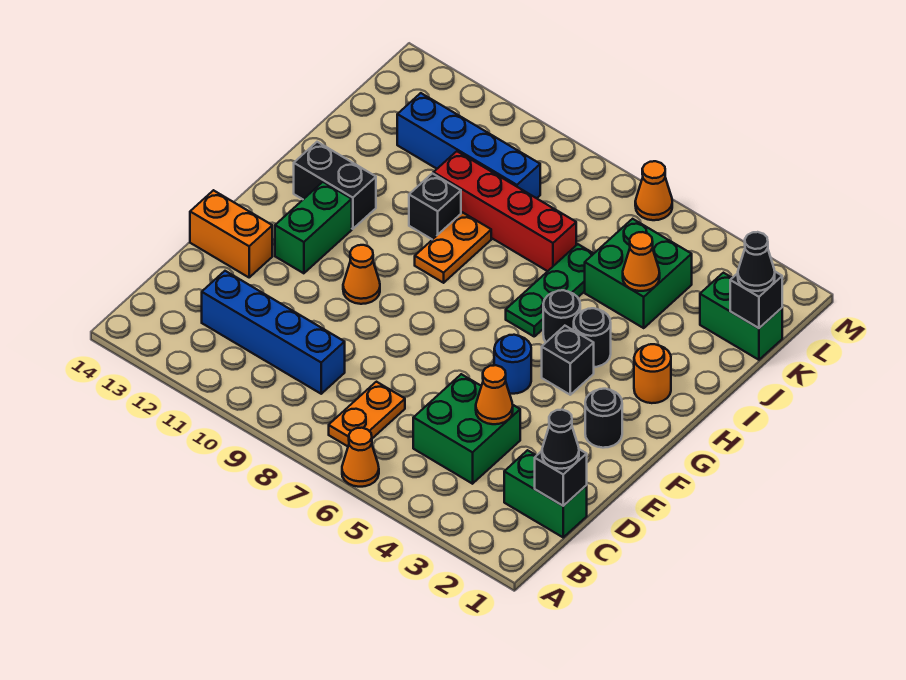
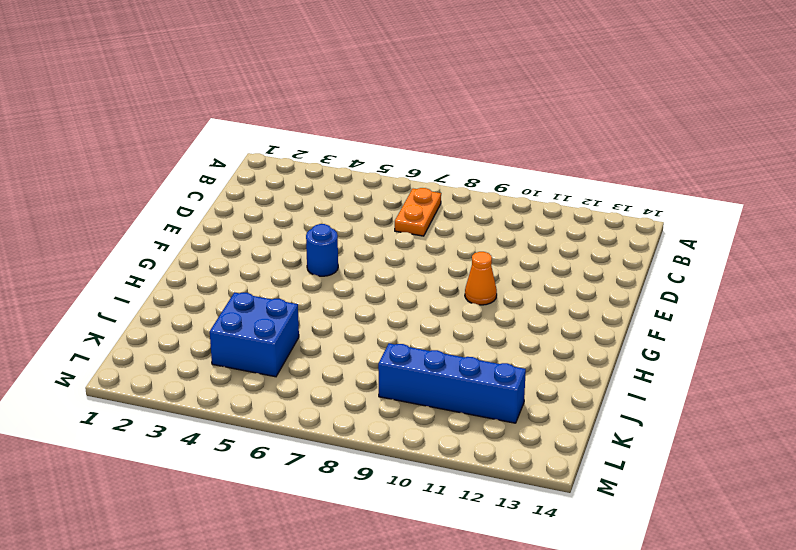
blue 2x2 brick [210,293,299,377] -> green 2x2 brick [585,219,692,328]
none -> orange 1x1 cone [342,428,379,487]
none -> green 1x2 brick [504,450,587,537]
none -> green 2x2 brick [413,374,520,484]

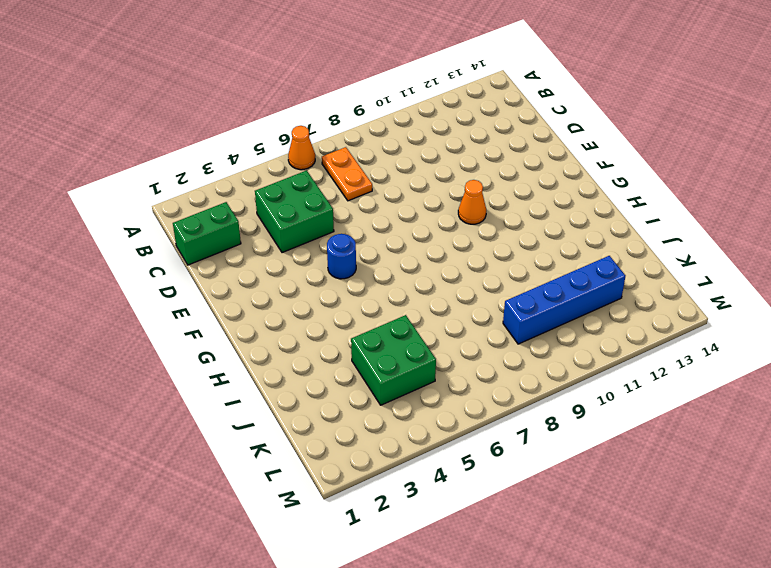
none -> blue 1x4 brick [202,271,345,394]
none -> orange 1x2 brick [190,190,272,277]
none -> black 1x1 round brick [585,389,622,448]

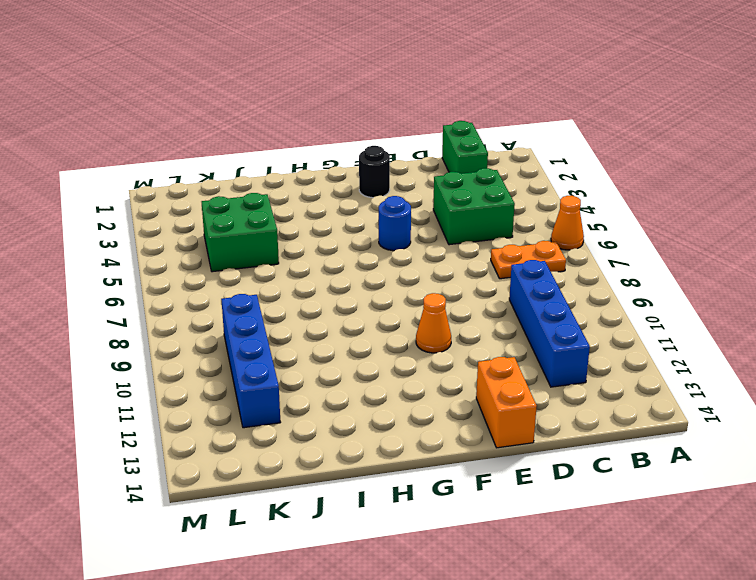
none -> green 1x2 brick [275,182,352,273]
none -> black 1x1 brick [542,326,594,395]
none -> orange 1x1 round brick [634,344,671,403]

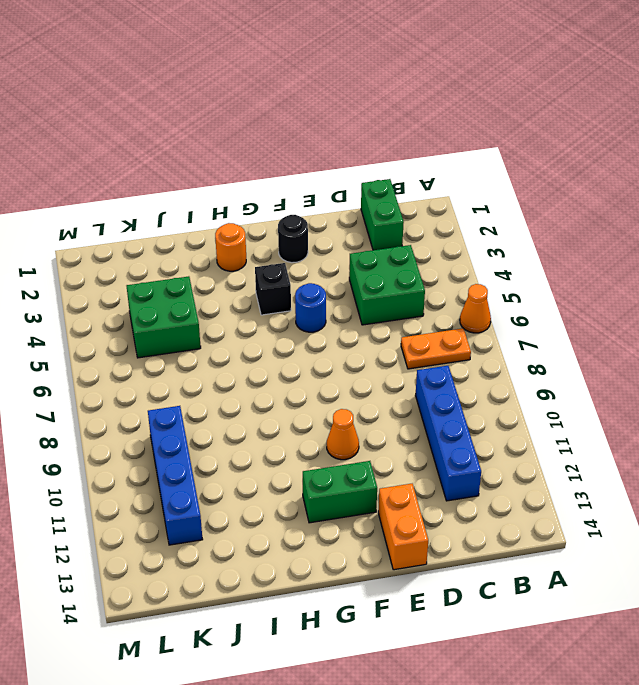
none -> black 1x1 round brick [574,308,611,367]
none -> black 1x1 round brick [543,290,580,342]
none -> green 1x3 plate [506,244,594,336]

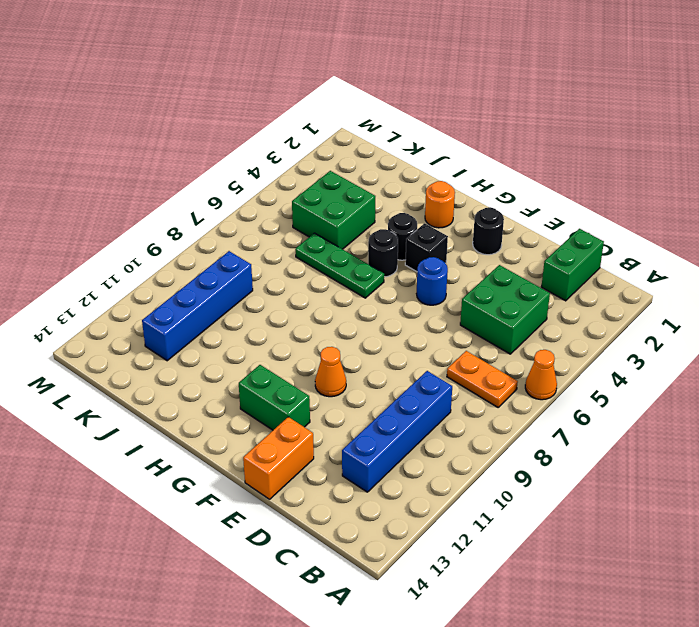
none -> orange 1x2 plate [415,212,491,283]
none -> black 1x2 brick [294,142,376,229]
none -> black 1x1 brick [409,173,461,240]

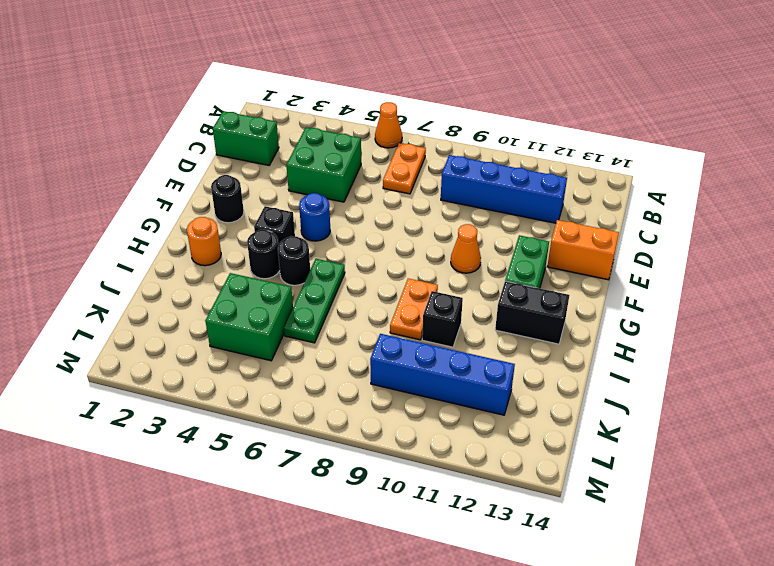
none -> red 1x4 brick [433,151,576,271]
none -> green 1x2 brick [700,273,782,360]
none -> orange 1x1 cone [635,161,672,220]

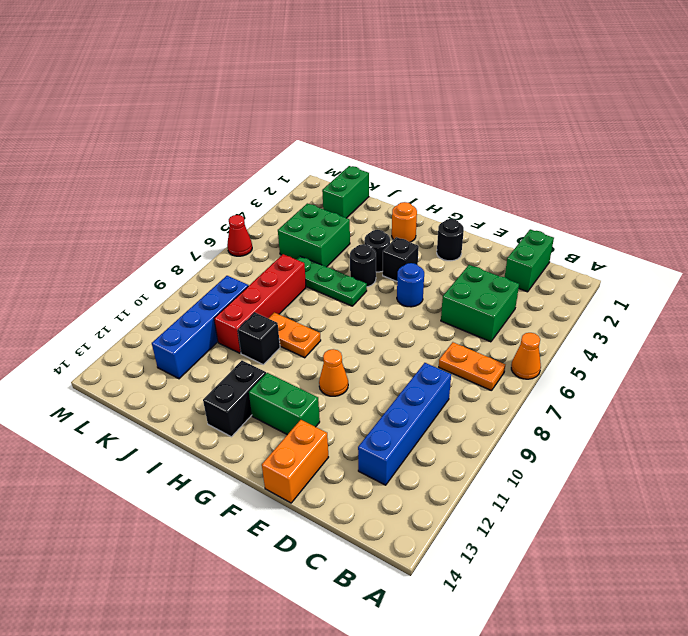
red 1x1 cone [227,215,252,256] -> orange 1x1 cone [635,161,672,220]
none -> black 1x1 brick [535,449,587,506]
none -> orange 1x1 cone [476,365,513,424]
none -> orange 1x1 cone [623,232,660,291]

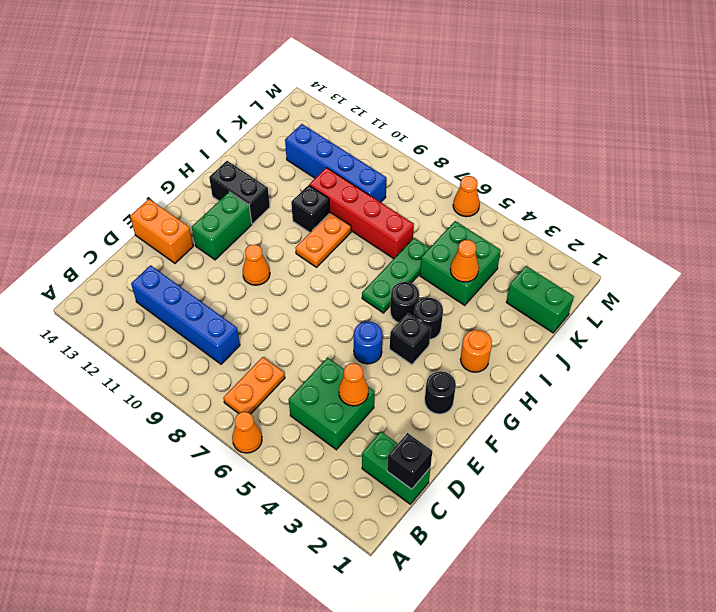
none -> black 1x1 brick [730,272,782,328]
none -> black 1x1 cone [542,410,579,469]
none -> black 1x1 cone [738,232,775,291]

